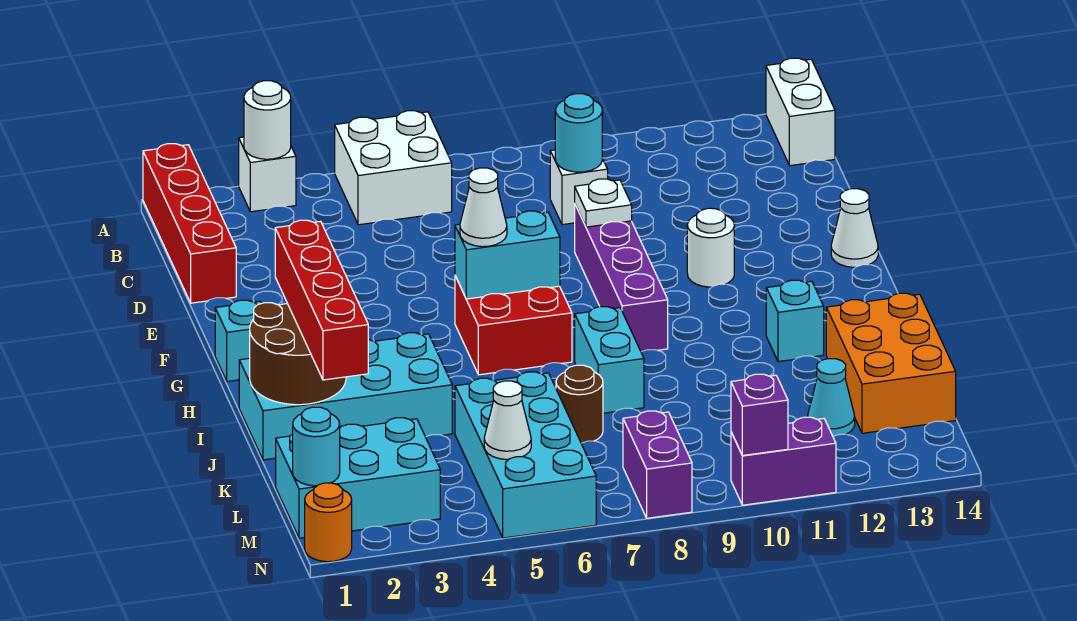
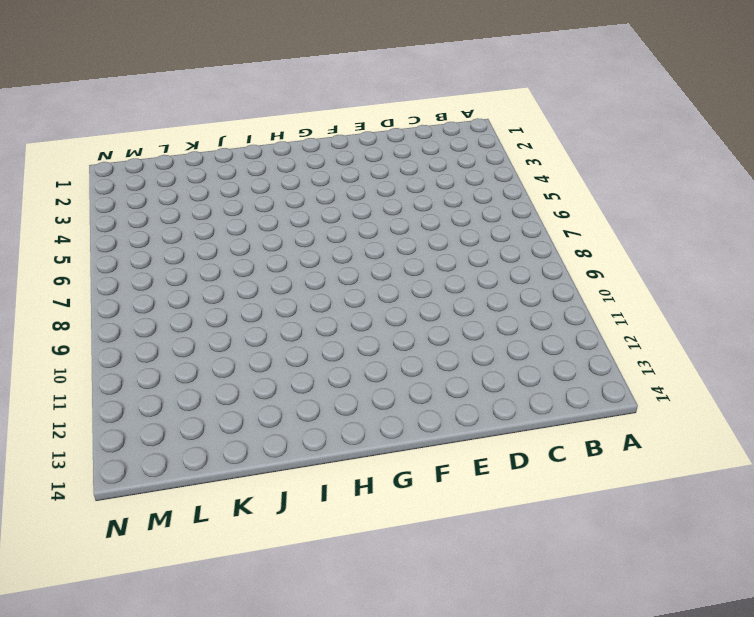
none -> red 1x4 brick [143,144,236,303]
none -> white 1x1 brick [239,137,296,212]
none -> white 2x2 brick [335,111,452,225]
none -> white 1x2 brick [766,58,835,166]

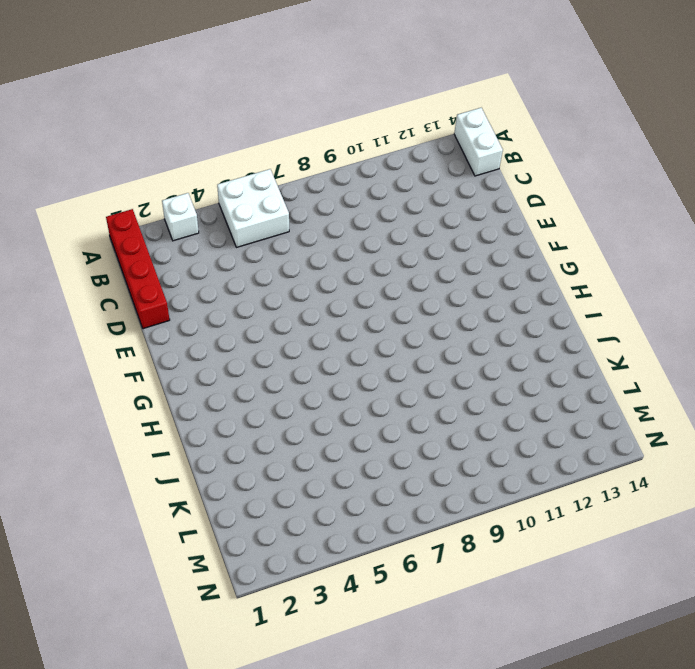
none -> white 1x1 brick [550,150,608,225]
none -> purple 1x4 brick [575,205,668,352]
none -> white 1x1 round brick [687,208,734,287]
none -> white 1x1 cone [831,189,878,267]

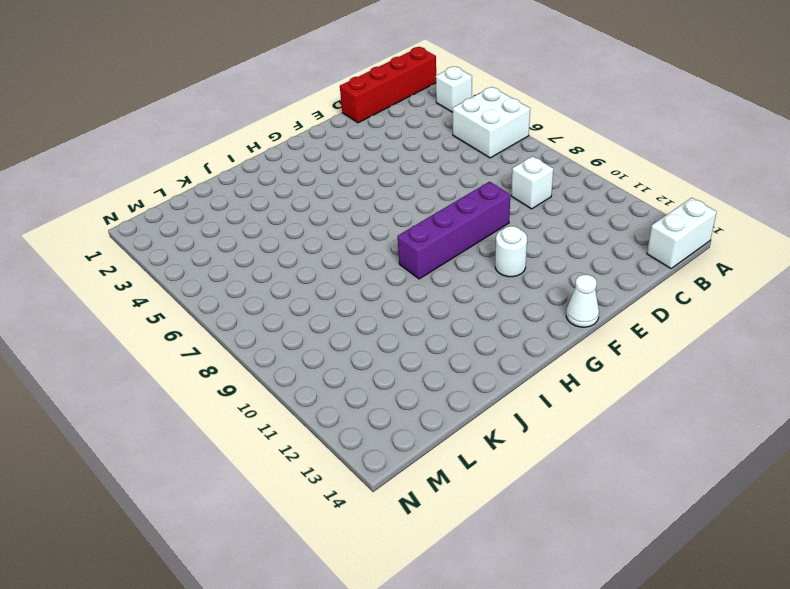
none -> cyan 1x1 brick [215,300,262,382]
none -> red 2x2 brick [455,276,572,375]
none -> cyan 2x4 brick [239,333,452,460]
none -> cyan 1x2 brick [575,306,644,413]

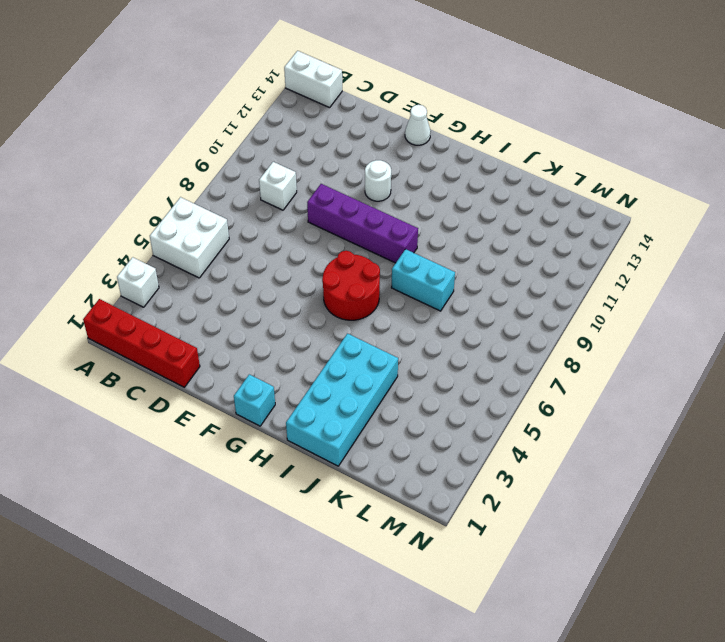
red 2x2 round brick [322,251,380,320] -> red 2x2 brick [455,276,572,375]
none -> cyan 1x1 brick [766,280,824,362]
none -> orange 2x3 brick [826,293,956,433]
none -> cyan 2x4 brick [455,372,596,538]
none -> brown 1x1 round brick [556,365,603,443]

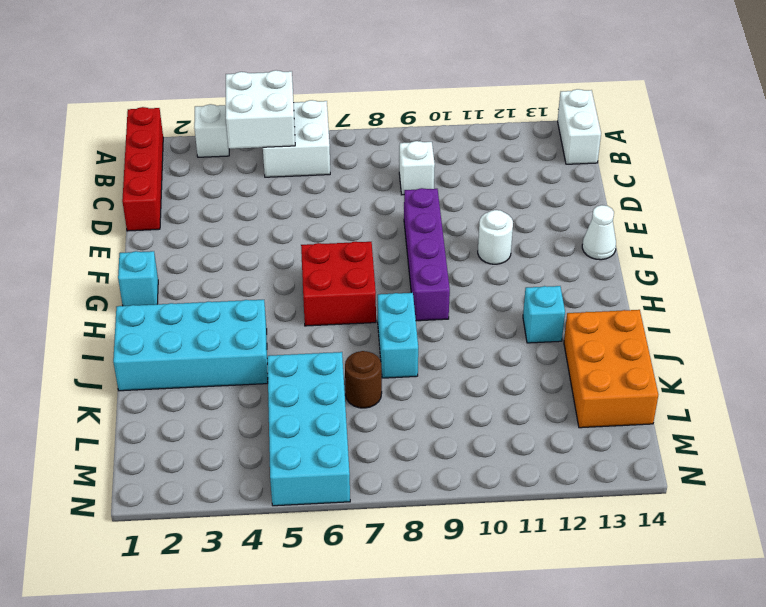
white 2x2 brick [226,70,295,149] -> none
none -> cyan 2x3 brick [276,418,440,538]
none -> cyan 1x1 cone [808,359,855,436]
none -> purple 1x2 brick [623,411,692,518]
none -> orange 1x1 round brick [305,483,352,562]

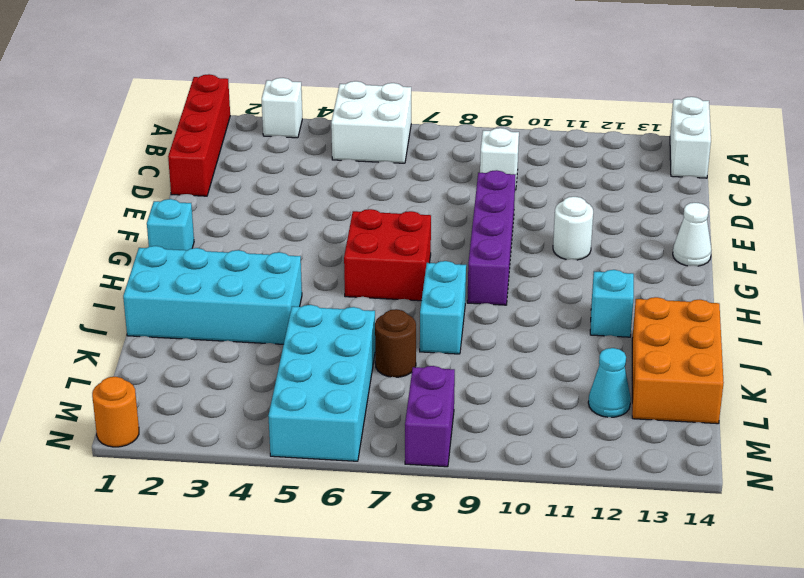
none -> cyan 2x3 brick [276,418,440,538]
none -> purple 1x2 brick [731,417,836,505]
none -> white 1x1 round brick [244,81,291,159]
none -> cyan 1x1 round brick [555,94,602,172]

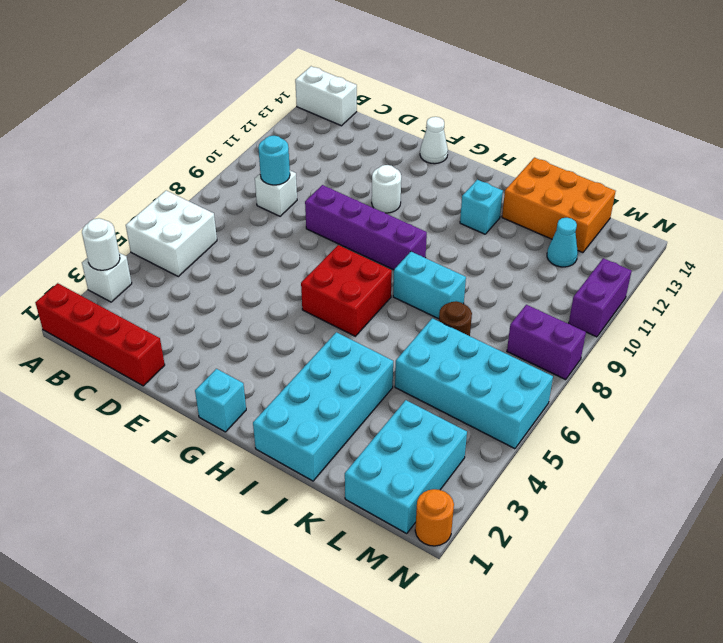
none -> white 1x1 plate [575,179,632,227]
none -> cyan 1x2 brick [455,211,560,299]
none -> brown 2x2 round brick [250,303,346,405]
none -> cyan 1x1 round brick [293,407,340,486]

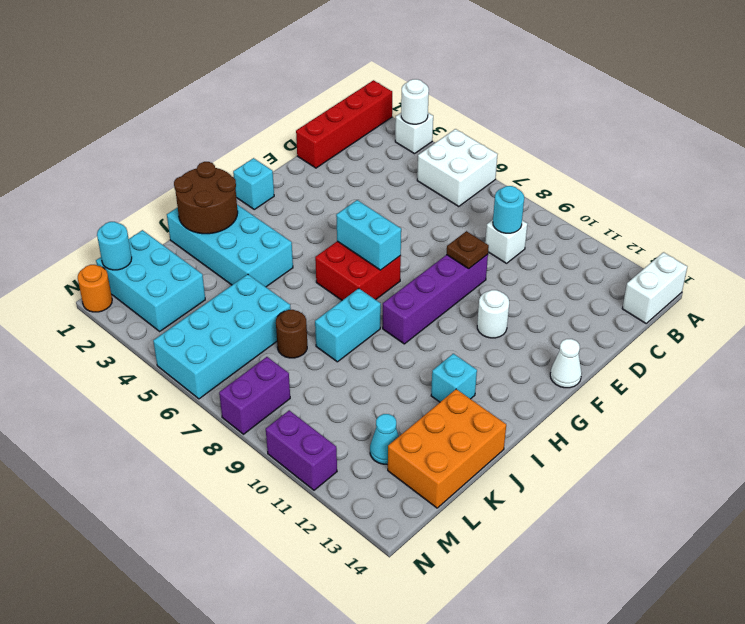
brown 1x1 plate [447,231,489,269] -> white 1x1 plate [575,179,632,227]
none -> white 1x1 cone [484,381,531,460]
none -> purple 1x1 brick [731,374,788,456]
none -> white 1x1 cone [460,168,507,247]
none -> red 1x4 brick [275,220,368,380]

